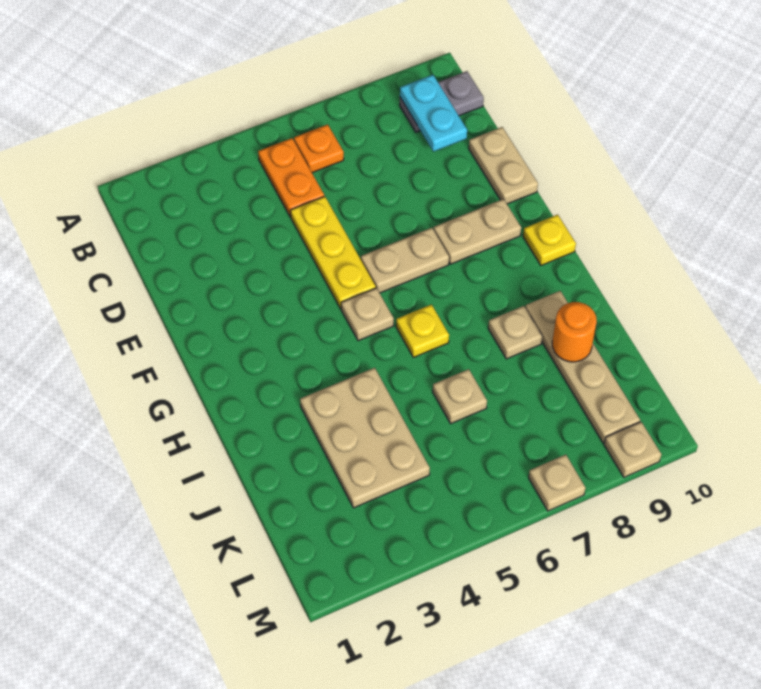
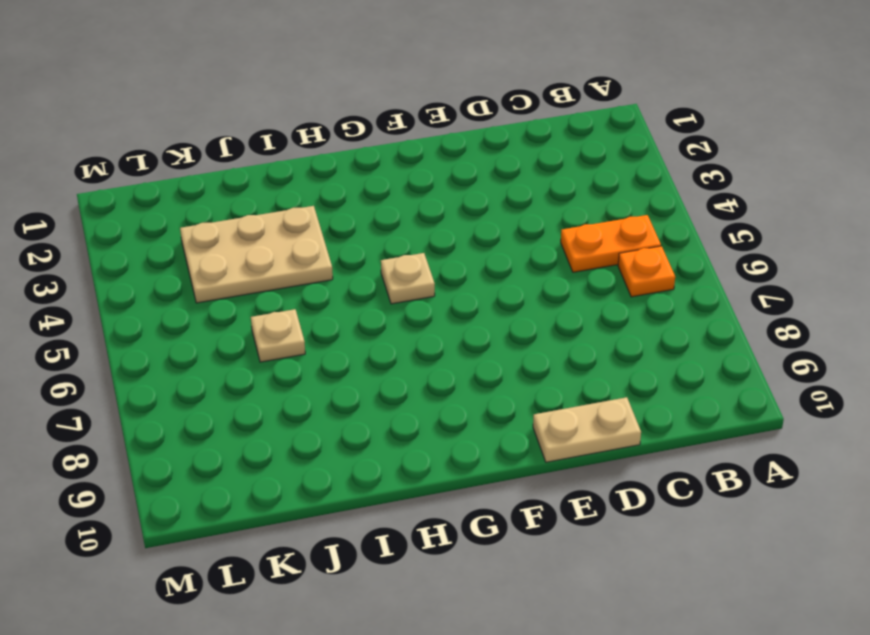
none -> grey 1x2 plate [400,71,484,132]
none -> yellow 1x3 plate [290,196,376,309]
none -> tan 1x2 plate [361,228,449,293]

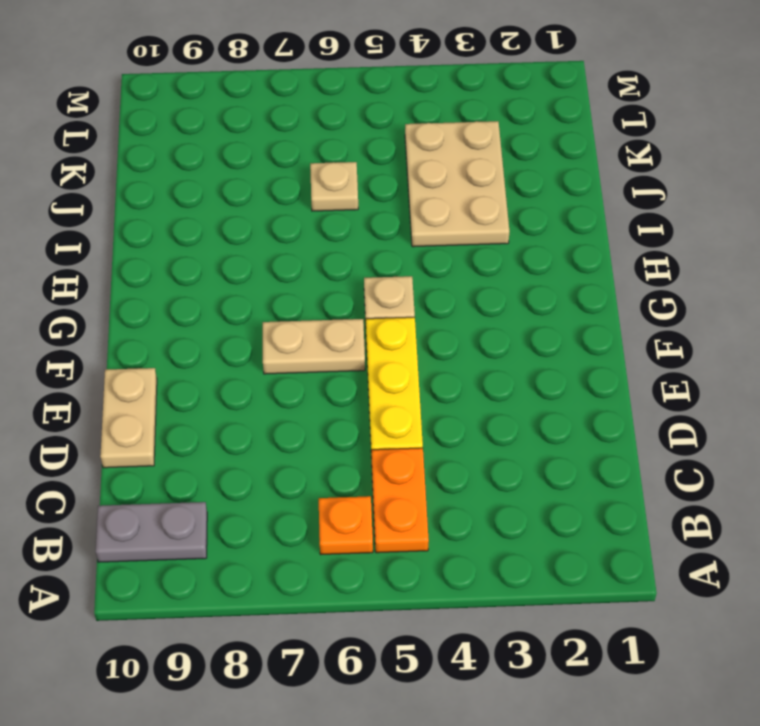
none -> tan 1x2 plate [434,199,521,264]
none -> yellow 1x1 plate [523,215,576,265]
none -> yellow 1x1 plate [396,305,449,357]

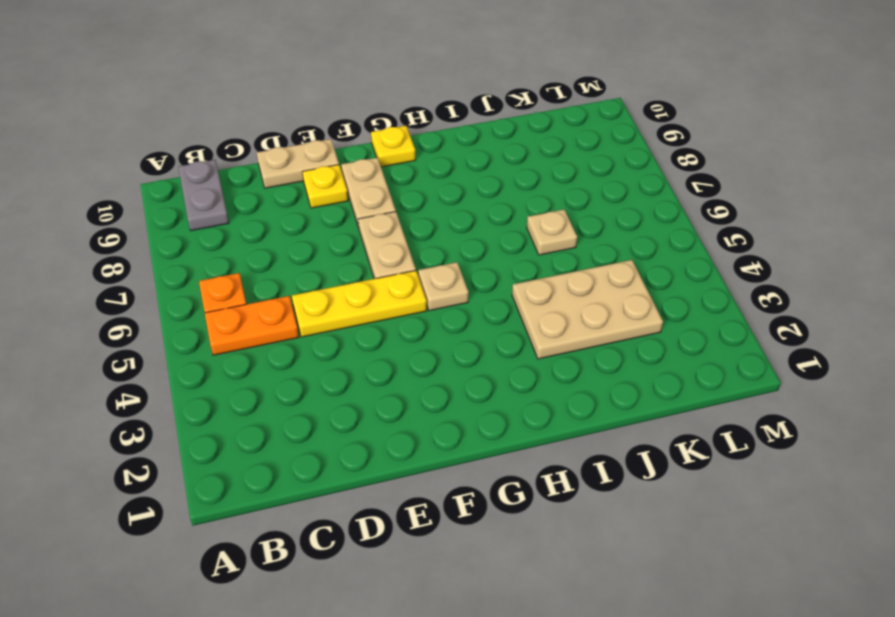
yellow 1x1 plate [303,165,348,208] -> yellow 1x1 plate moved to [396,305,449,357]
none -> tan 1x1 plate [488,306,542,359]
none -> tan 1x4 plate [525,291,640,443]
none -> tan 1x1 plate [529,455,586,511]

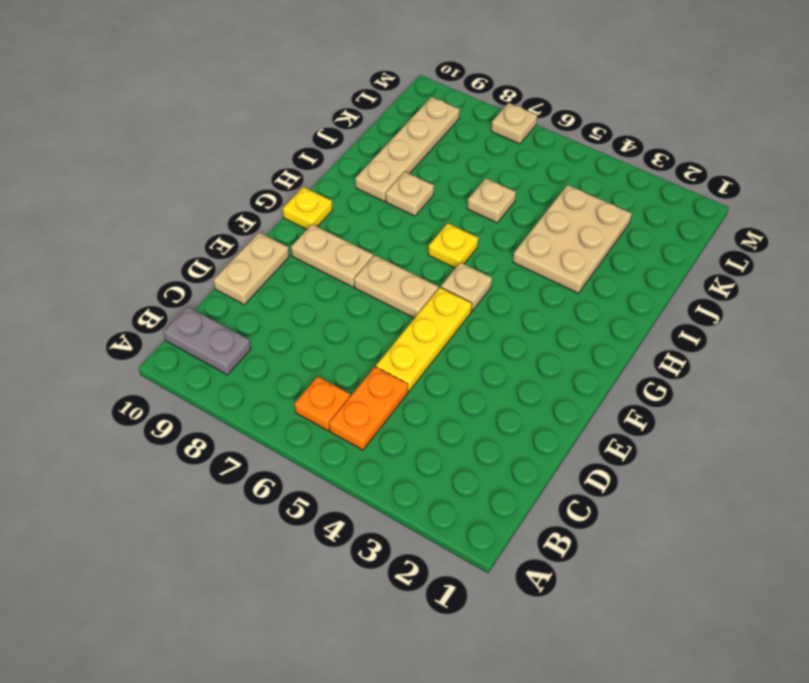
none -> tan 1x1 plate [604,422,661,477]
none -> cyan 1x2 plate [400,75,467,152]
none -> orange 1x1 round brick [552,302,597,362]

